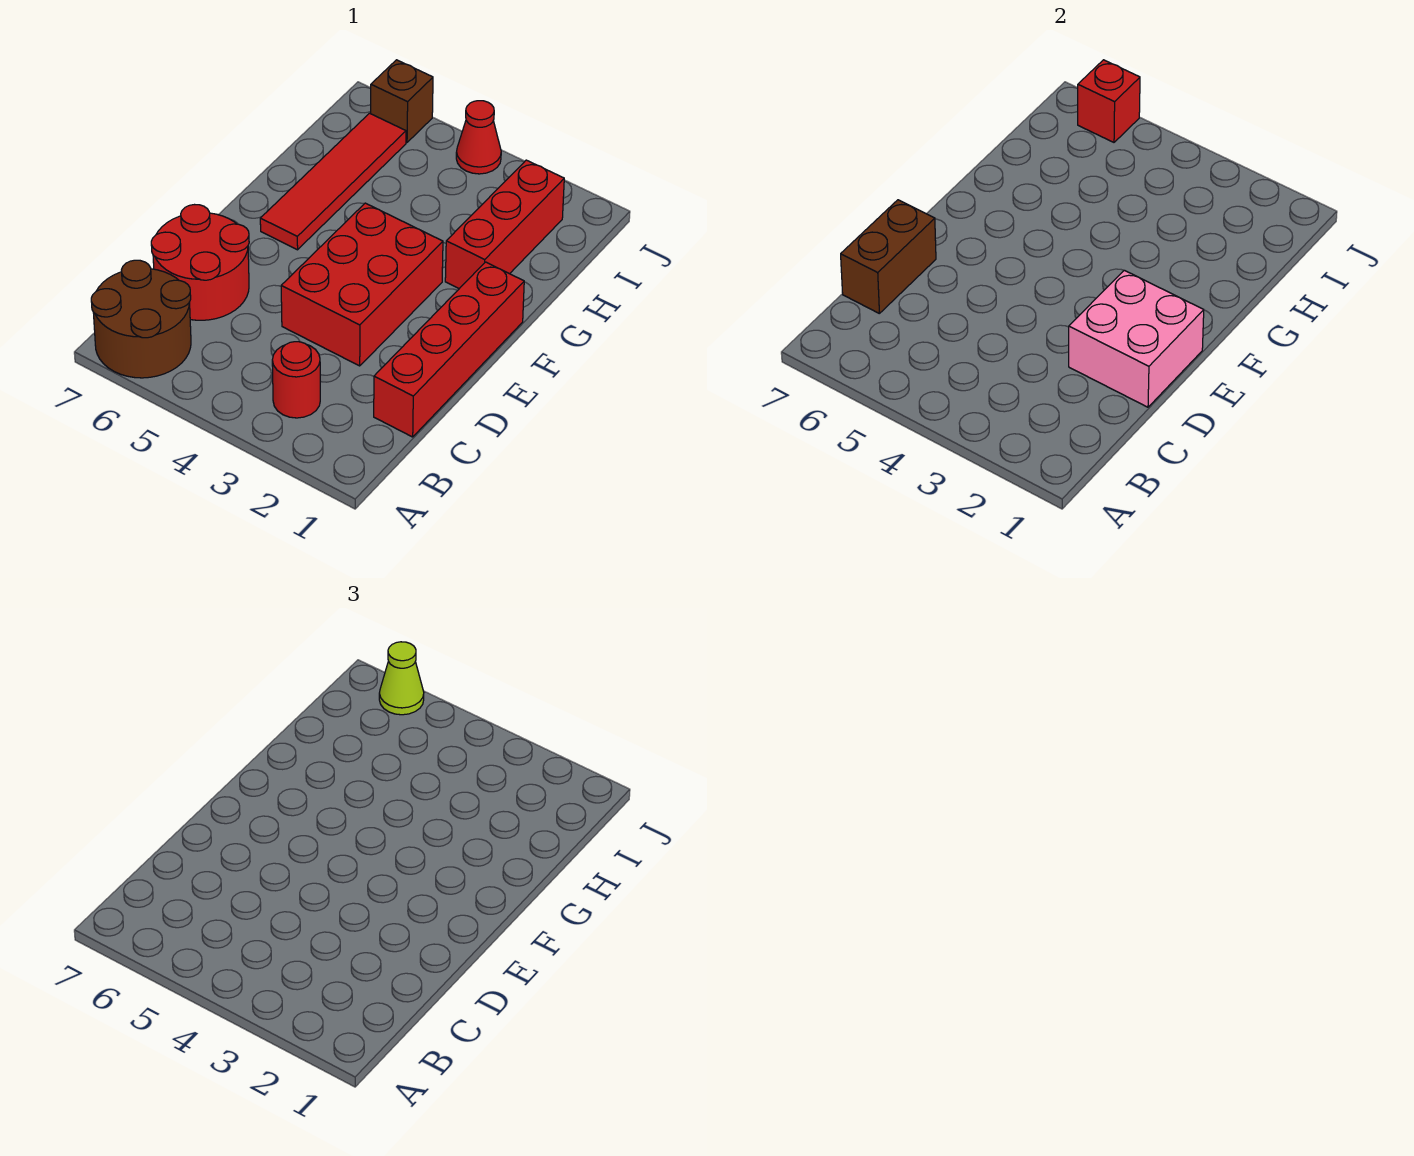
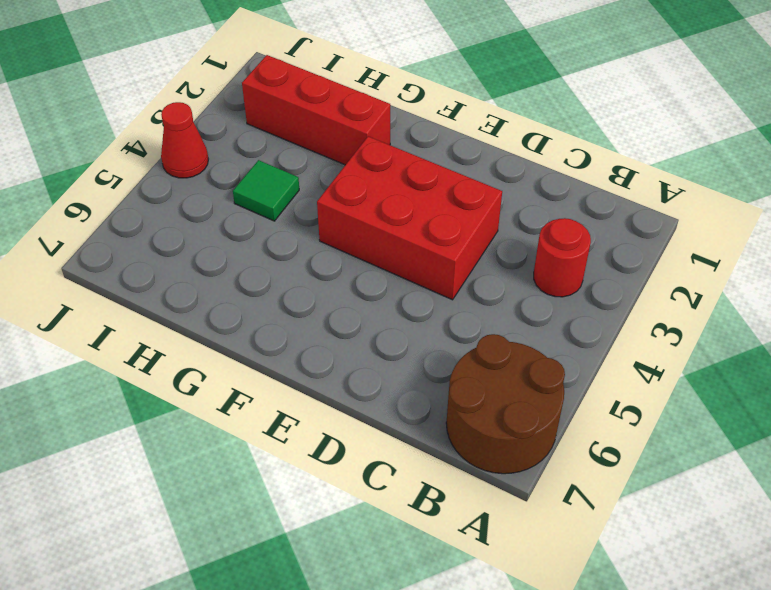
green 1x1 tile [233,160,299,221] -> none
none -> red 1x4 brick [374,262,524,437]
none -> red 2x2 round brick [151,205,249,320]
none -> red 1x4 tile [260,113,406,250]

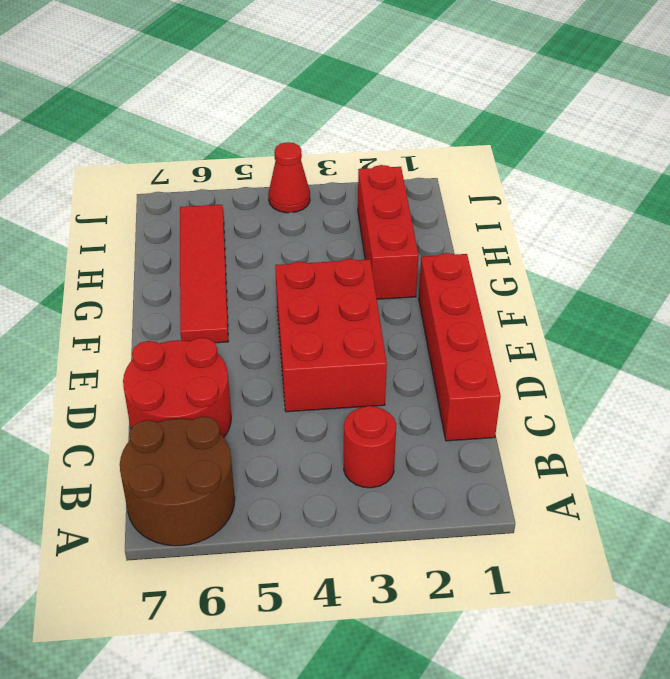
none -> brown 1x1 brick [371,60,433,142]
none -> brown 1x2 brick [841,200,936,313]
none -> pink 2x2 brick [1069,270,1204,407]

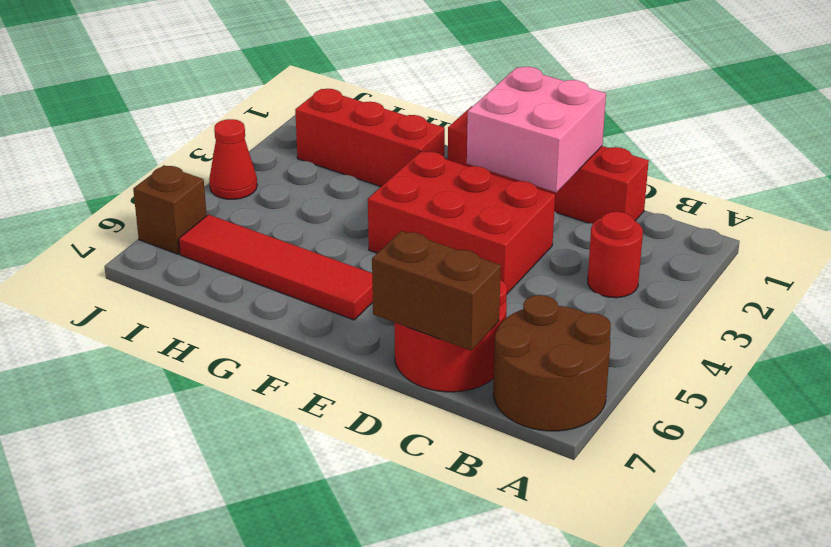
none -> red 1x1 brick [1078,60,1140,142]
none -> lime 1x1 cone [379,642,424,715]

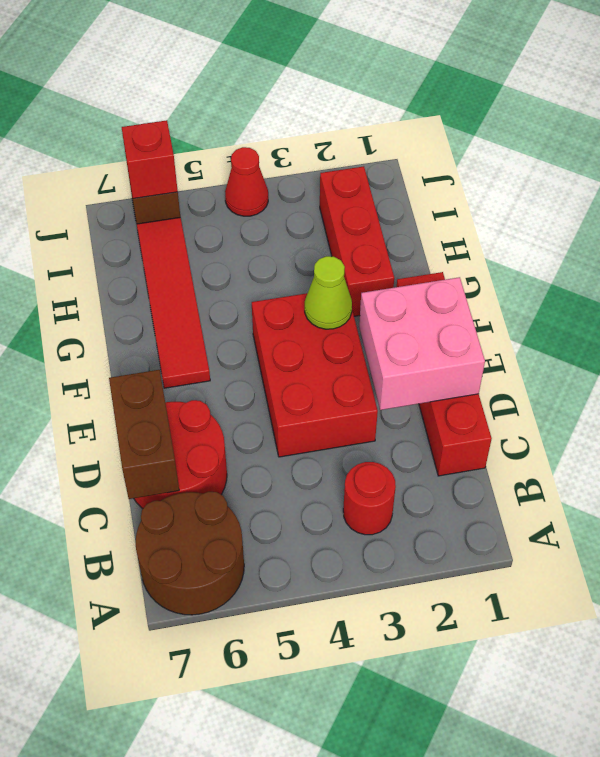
lime 1x1 cone [305,256,352,329] -> lime 1x1 cone moved to [379,642,424,715]

